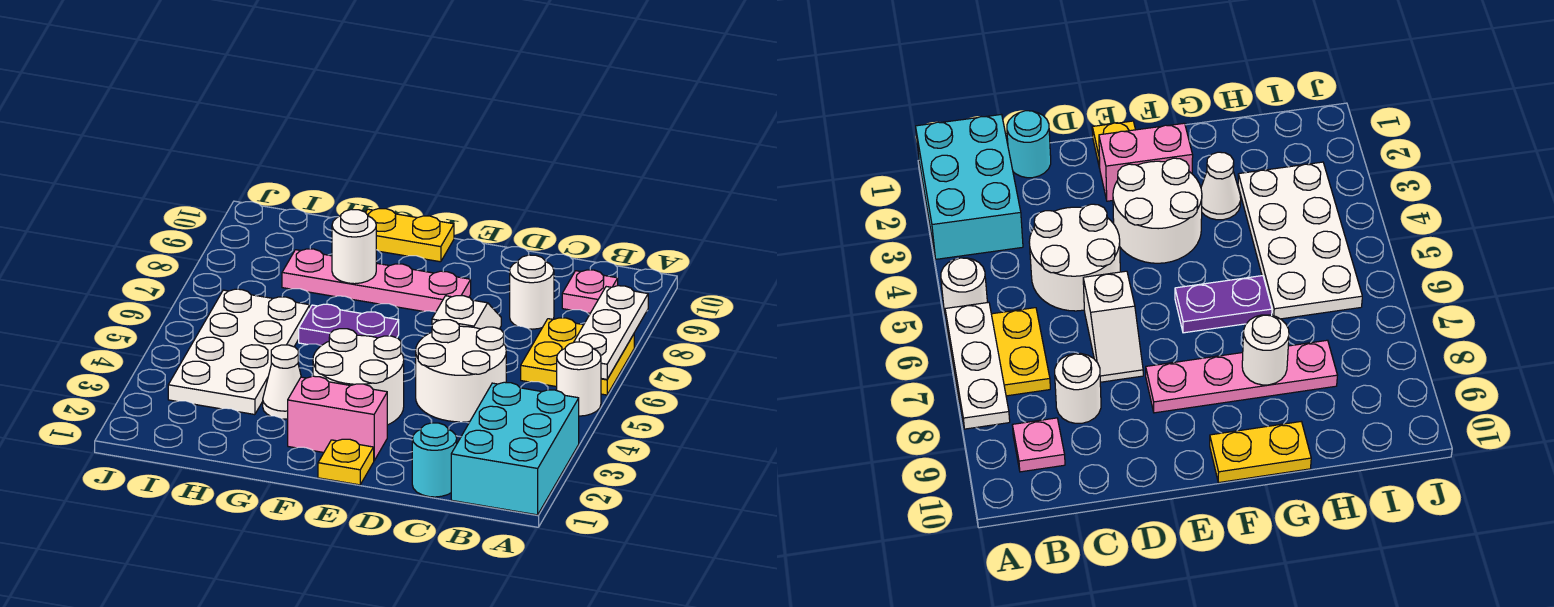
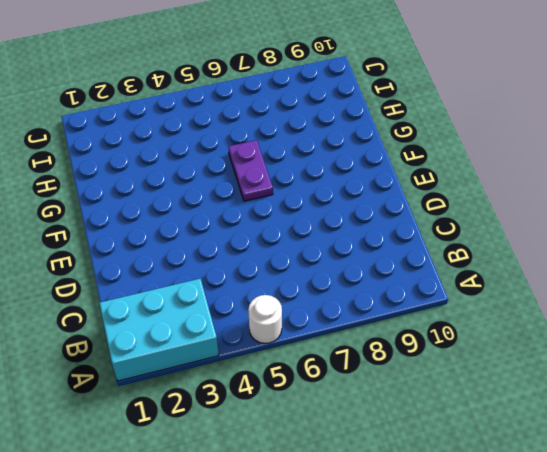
none -> yellow 2x2 plate [521,318,634,395]
none -> pink 1x1 plate [562,270,618,313]
none -> cyan 1x1 round brick [412,423,457,497]

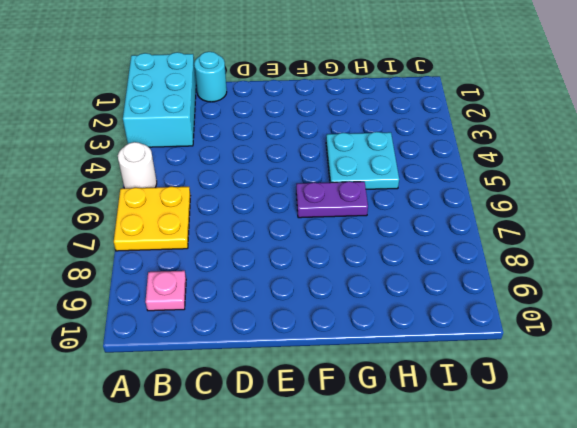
cyan 2x2 plate [326,132,399,189] -> white 2x4 plate [168,289,310,415]
none -> white 2x2 round brick [416,320,506,422]
none -> white 1x1 round brick [510,255,554,329]
none -> white 1x2 slope [432,296,501,329]

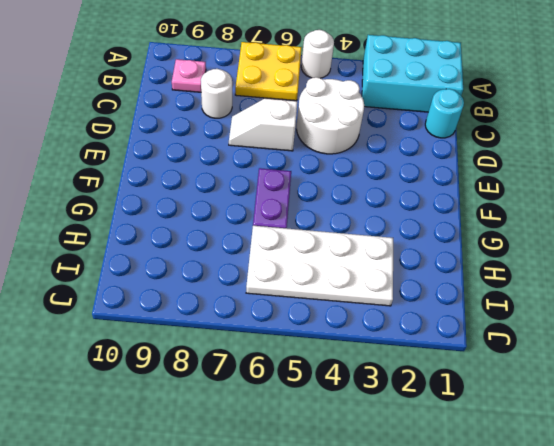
none -> yellow 1x1 plate [318,439,374,485]
none -> pink 1x2 brick [288,376,387,460]
none -> white 2x2 round brick [313,329,404,425]

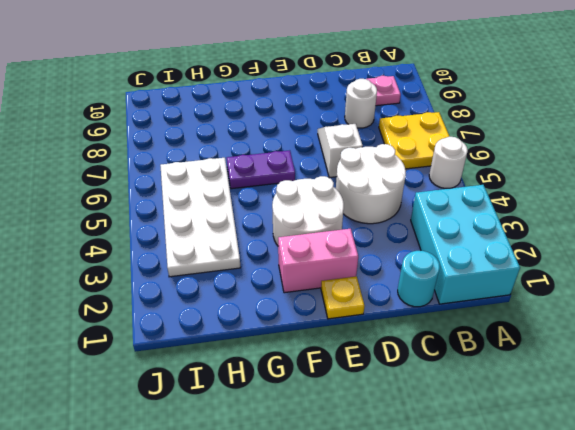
none -> pink 1x4 plate [282,249,471,312]
none -> yellow 1x2 plate [366,209,454,262]
none -> white 1x1 cone [263,345,301,419]

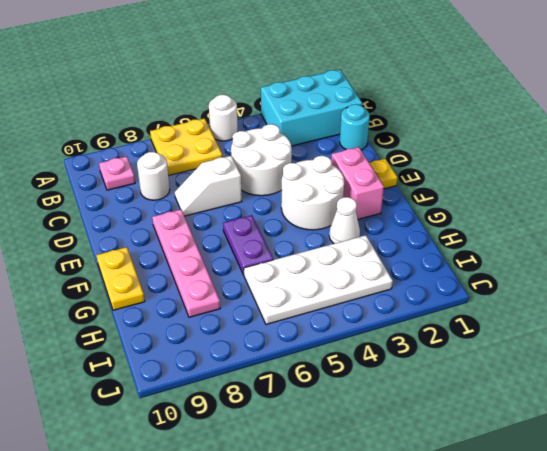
none -> white 1x3 plate [573,286,648,379]
none -> white 1x1 round brick [332,209,376,284]

